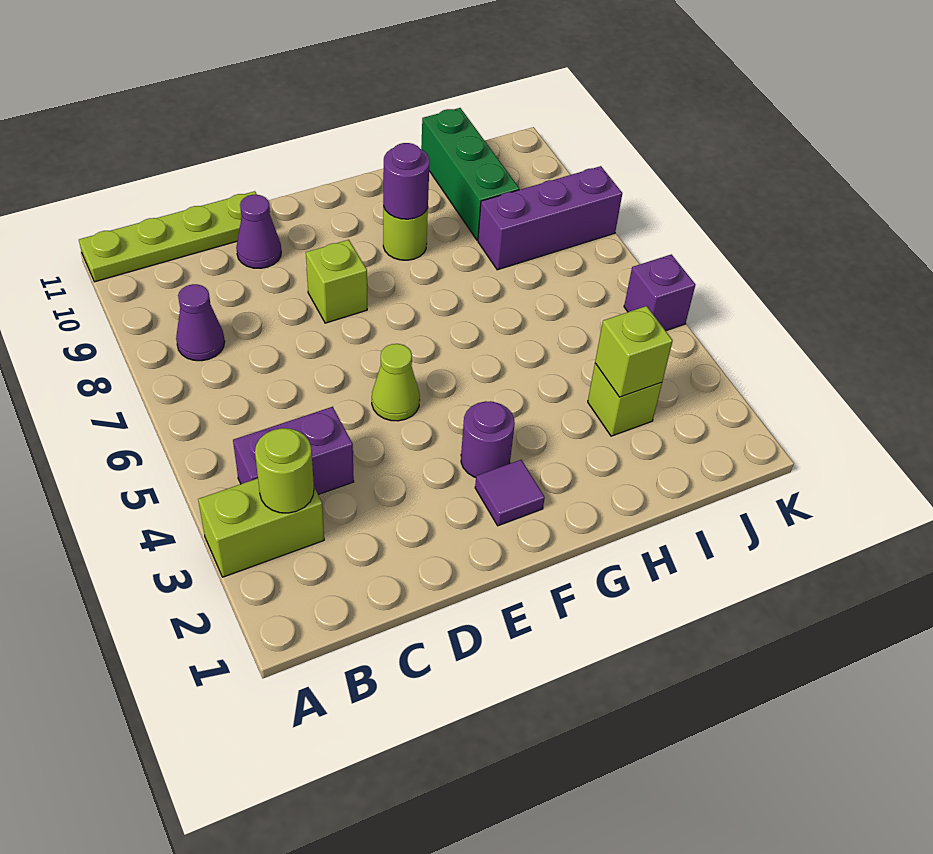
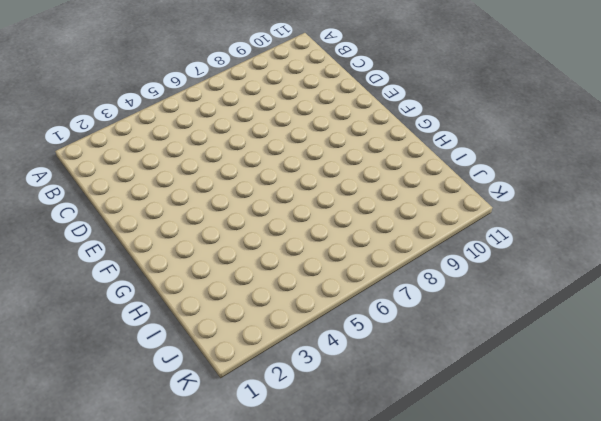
none -> lime 1x2 brick [198,478,324,577]
none -> lime 1x4 plate [79,191,257,282]
none -> purple 1x2 brick [233,407,354,495]

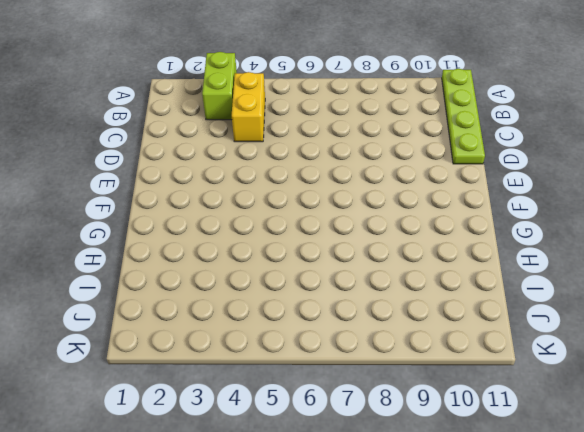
yellow 1x2 brick [232,72,265,142] -> purple 1x2 brick [233,407,354,495]
none -> purple 1x1 cone [176,284,225,361]
none -> purple 1x1 cone [236,195,281,268]
none -> lime 1x1 cone [372,344,420,421]

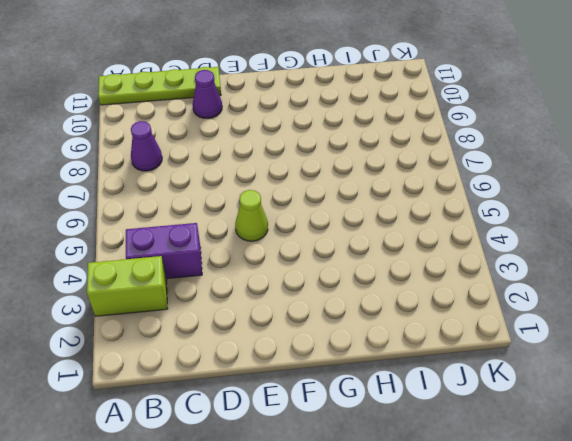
none -> lime 1x1 brick [306,240,367,323]
none -> purple 1x1 tile [475,460,545,526]
none -> purple 1x1 round brick [461,401,515,477]

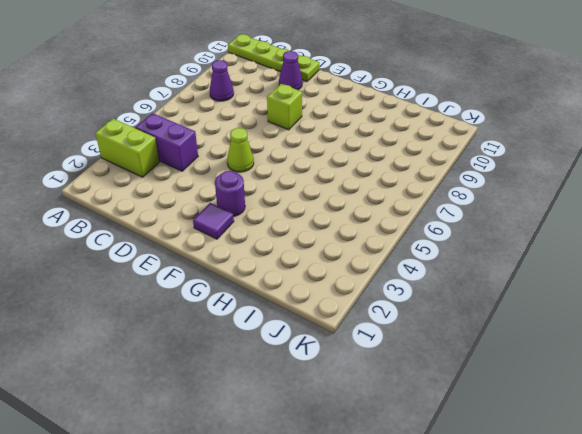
none -> lime 1x1 round brick [383,206,428,260]
none -> lime 1x1 brick [588,363,662,436]
none -> purple 1x3 brick [478,166,622,270]

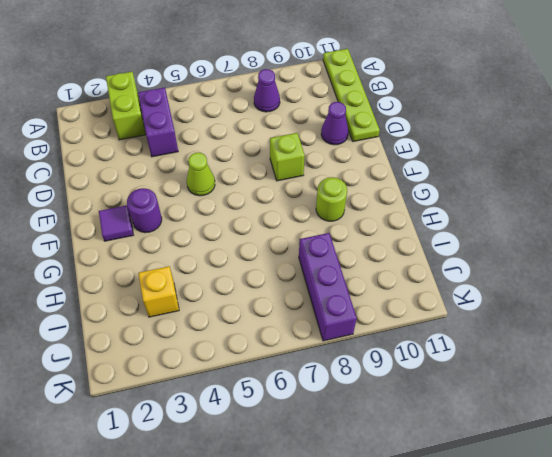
yellow 1x1 brick [138,266,179,317] -> lime 1x1 brick [588,363,662,436]
none -> green 1x3 brick [421,108,519,240]
none -> purple 1x1 brick [624,254,695,331]
none -> lime 1x1 round brick [255,428,314,513]

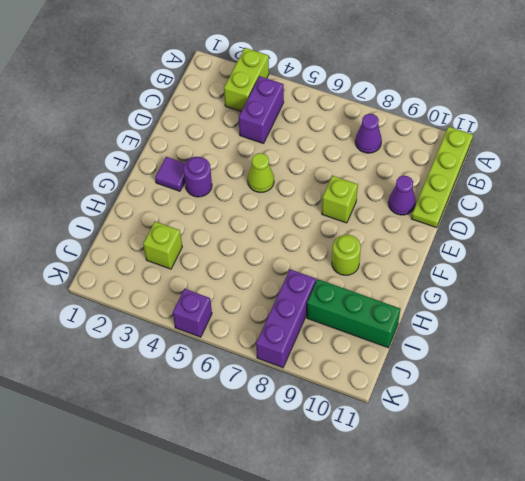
none -> lime 1x1 round brick [255,428,314,513]
none -> purple 1x1 round brick [383,143,430,219]
none -> lime 1x1 brick [595,306,673,397]

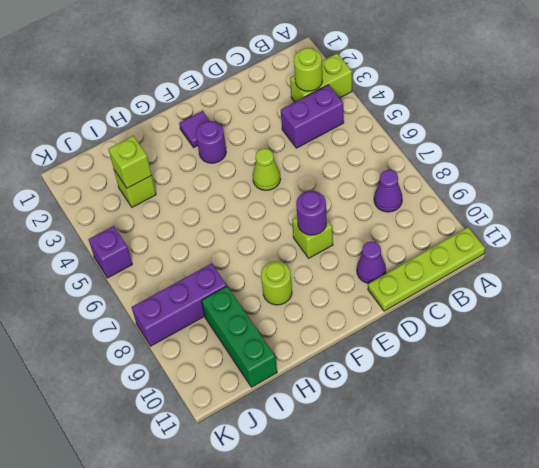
purple 1x1 round brick [296,191,327,235] -> purple 1x1 round brick moved to [383,143,430,219]

